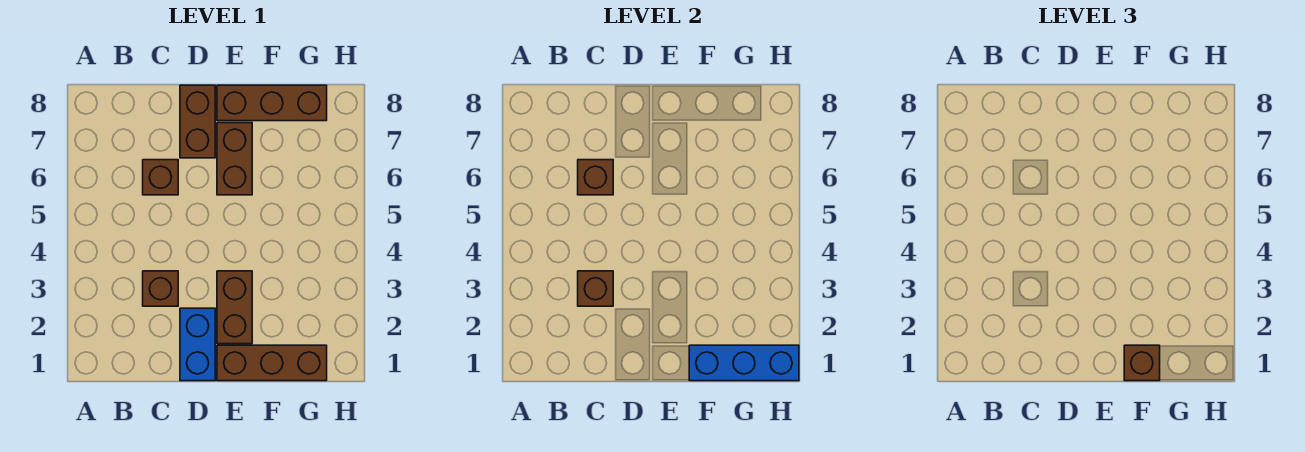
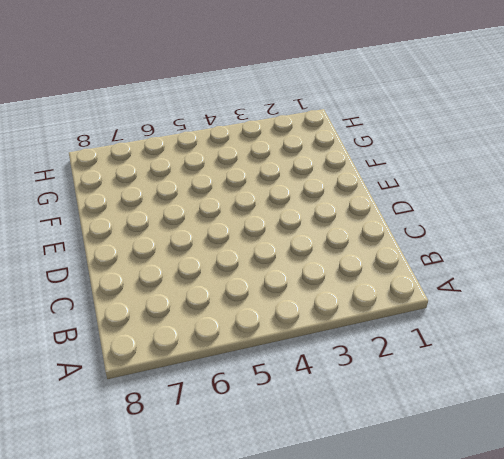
none -> brown 1x1 brick [143,271,178,306]
none -> brown 1x1 brick [143,160,178,195]
none -> blue 1x2 brick [180,308,215,381]

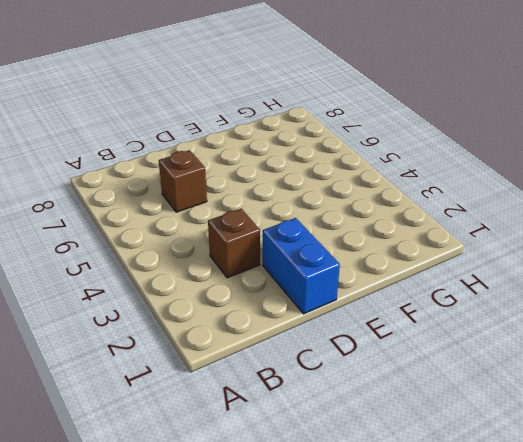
none -> brown 1x2 brick [180,85,215,158]
none -> brown 1x3 brick [217,345,327,381]
none -> brown 1x2 brick [217,271,252,344]

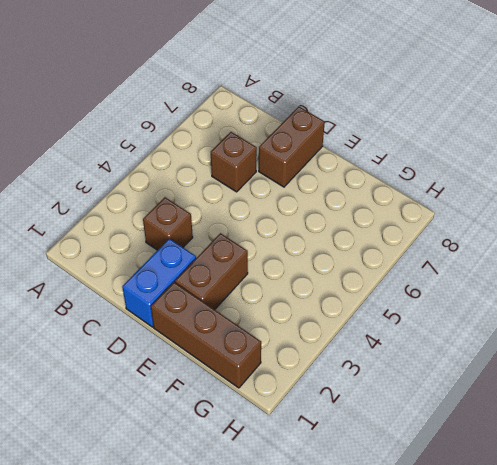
none -> brown 1x2 brick [217,123,252,195]
none -> brown 1x3 brick [217,85,327,121]
none -> brown 1x1 brick [578,271,613,306]

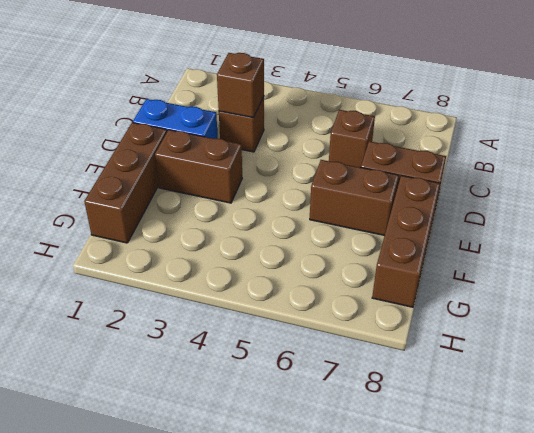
none -> brown 1x1 brick [578,160,613,195]
none -> blue 1x3 brick [689,345,799,381]
none -> brown 1x1 brick [1124,345,1160,381]

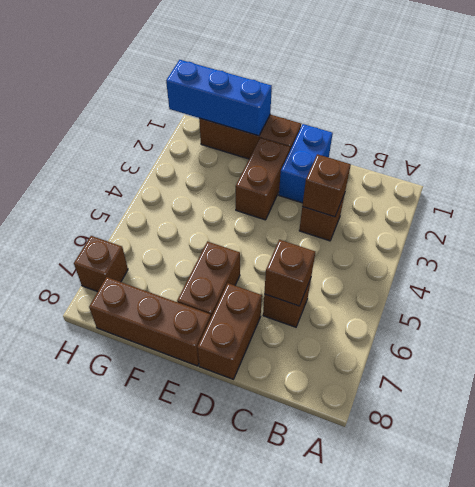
brown 1x1 brick [74,236,128,292] -> brown 1x1 brick moved to [1124,345,1160,381]

